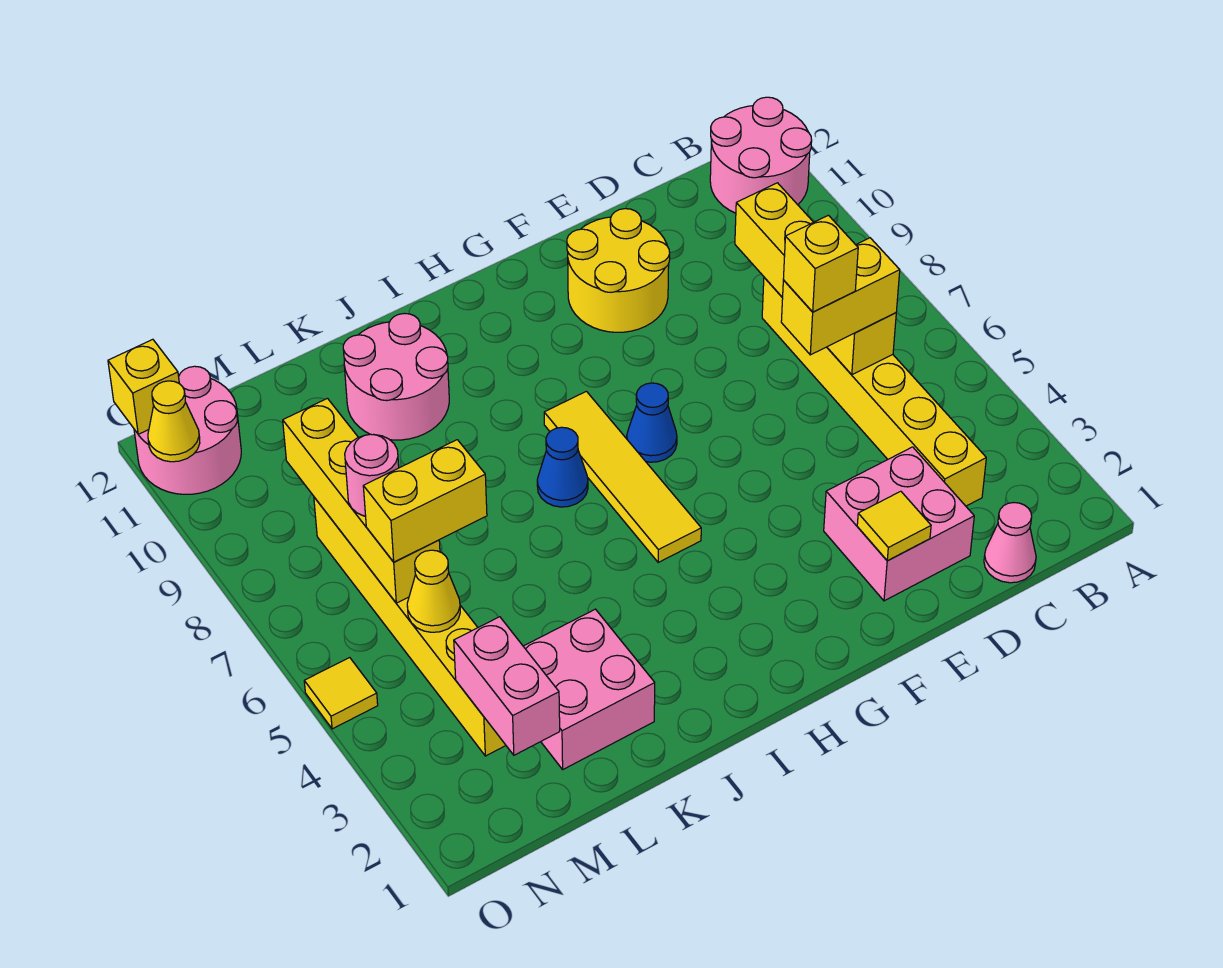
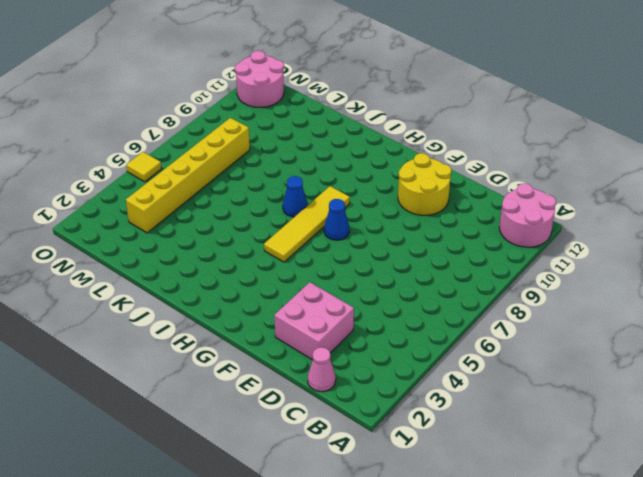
none -> yellow 1x6 brick [762,277,986,506]
none -> pink 2x2 round brick [343,313,449,440]
none -> pink 2x2 brick [523,609,655,769]

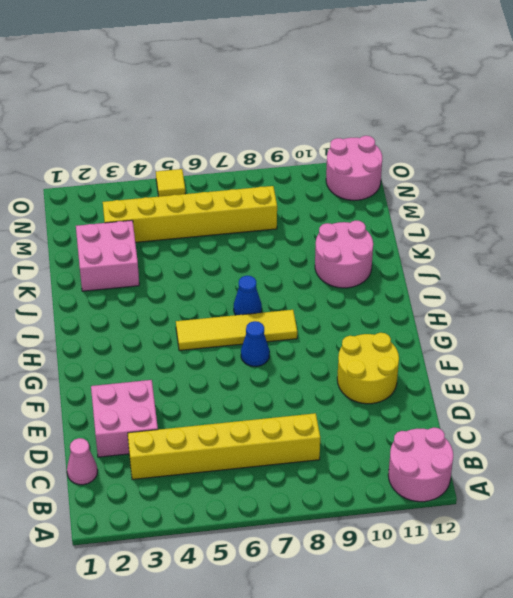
none -> yellow 1x4 brick [735,183,896,375]
none -> yellow 1x1 tile [857,491,931,561]
none -> pink 1x2 brick [454,617,560,755]

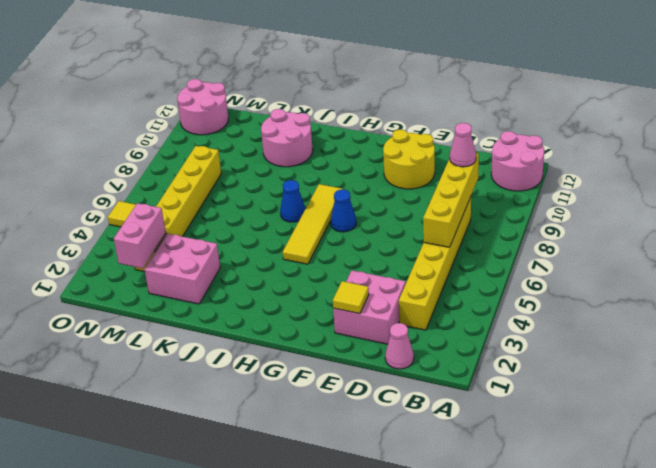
pink 1x1 cone [450,123,476,167] -> none
none -> yellow 1x1 cone [407,550,460,632]
none -> yellow 1x4 brick [283,398,440,603]
none -> yellow 1x1 cone [148,381,200,462]

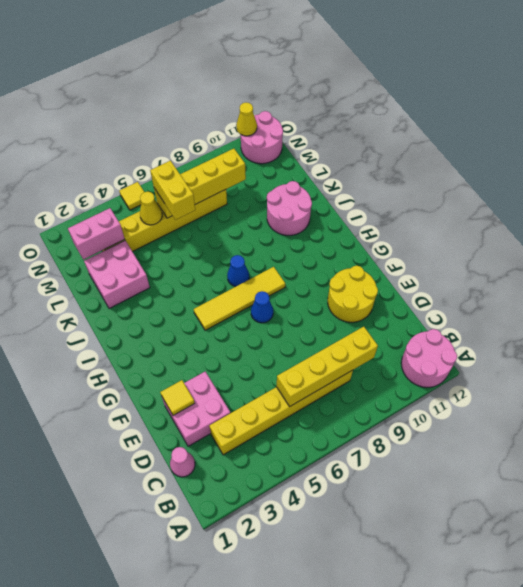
none -> yellow 1x1 brick [108,339,179,434]
none -> yellow 1x2 brick [781,238,900,355]
none -> pink 1x1 round brick [345,434,399,516]

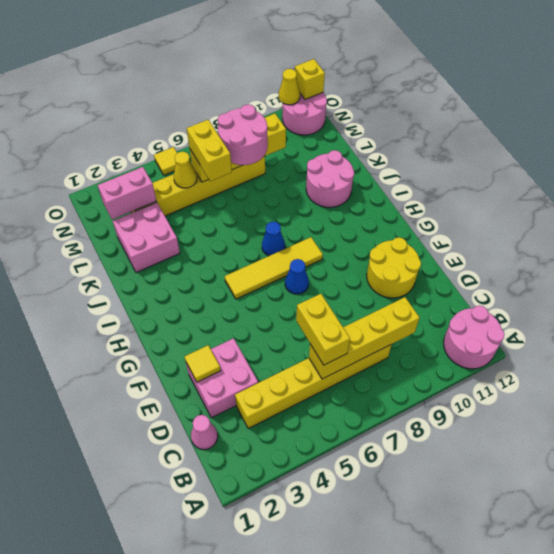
pink 2x2 round brick [218,104,268,165] -> pink 1x1 round brick [345,434,399,516]
none -> yellow 1x1 brick [783,215,858,312]

